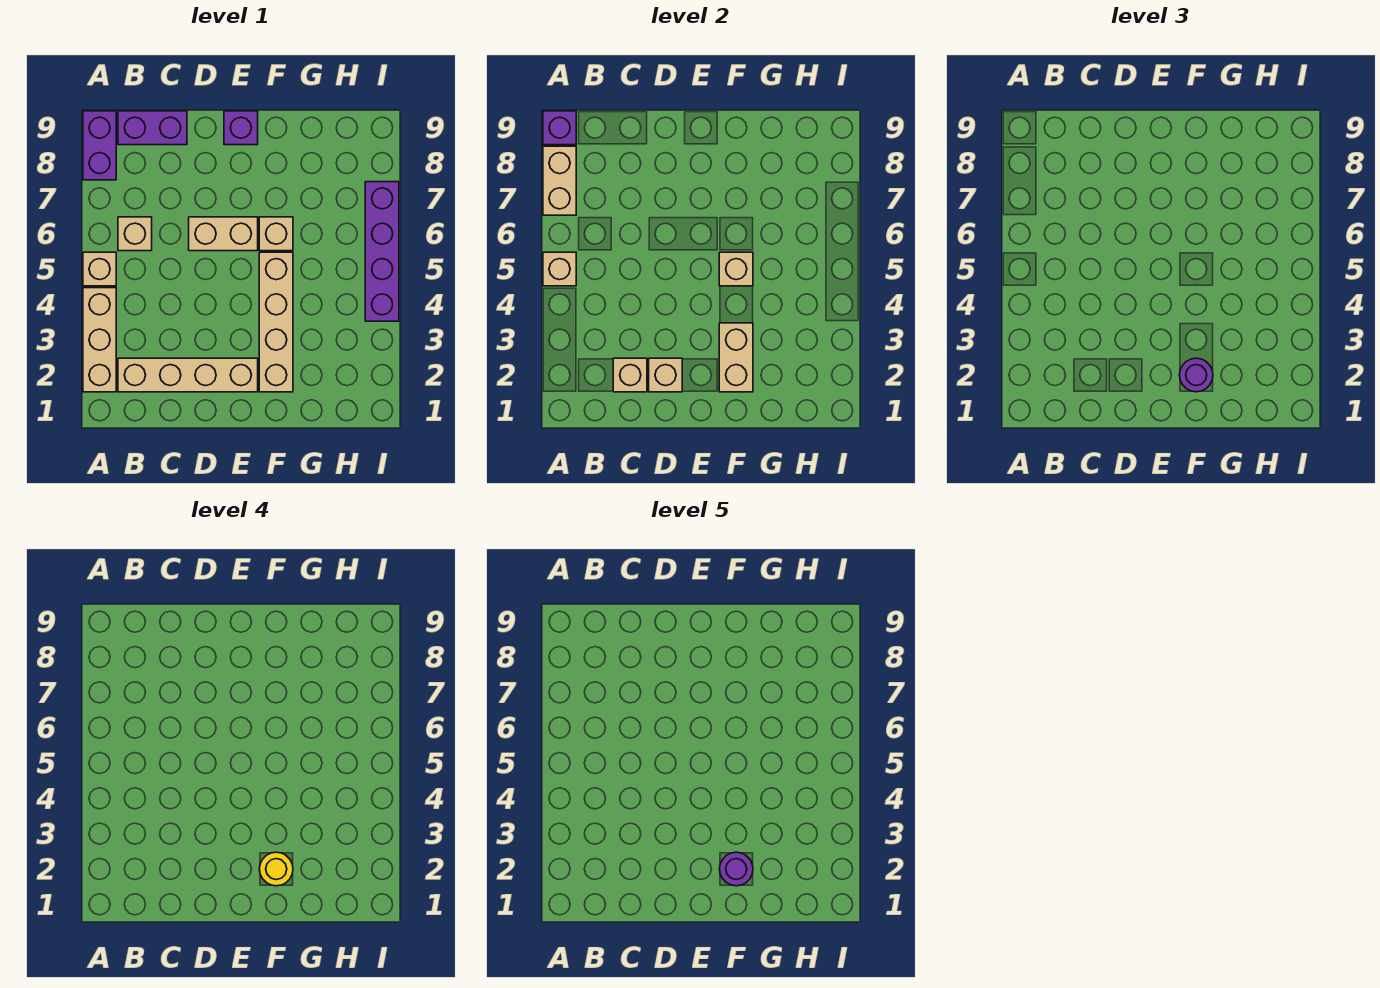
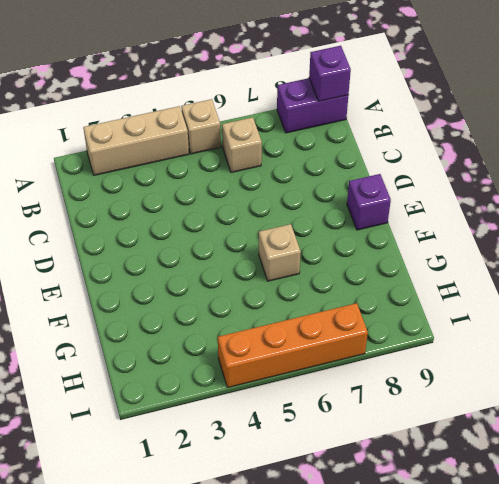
orange 1x4 brick [218,303,368,388] -> purple 1x4 brick [365,182,399,321]
none -> tan 1x4 brick [118,358,258,392]
none -> purple 1x2 brick [118,111,187,145]
none -> tan 1x2 brick [189,217,258,251]

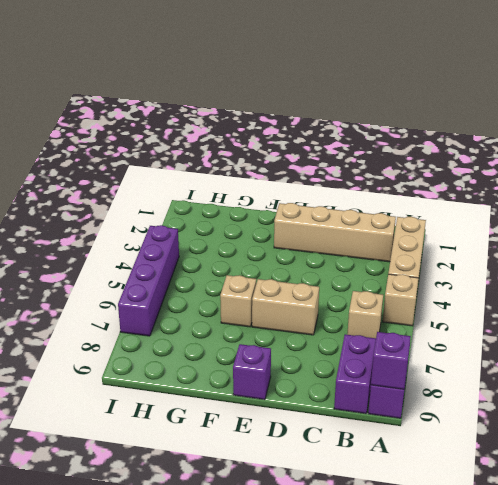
purple 1x2 brick [334,334,376,414] -> purple 1x2 brick turned to [118,111,187,145]
none -> tan 1x4 brick [259,252,293,392]
none -> tan 1x1 brick [543,252,576,286]
none -> tan 1x2 brick [543,146,576,215]

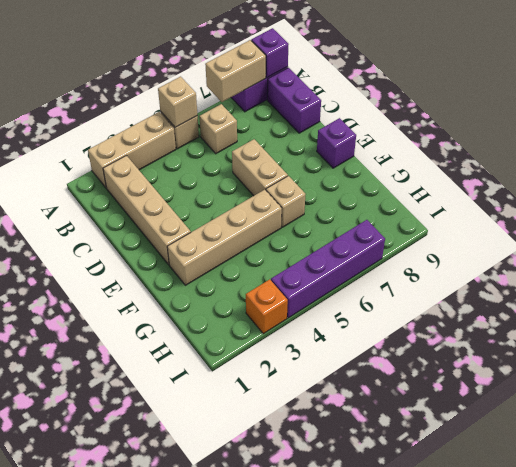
orange 1x1 brick [246,279,288,334] -> none
none -> tan 1x1 brick [613,358,647,392]
none -> tan 1x1 brick [649,358,682,392]
none -> tan 1x2 brick [719,323,753,392]

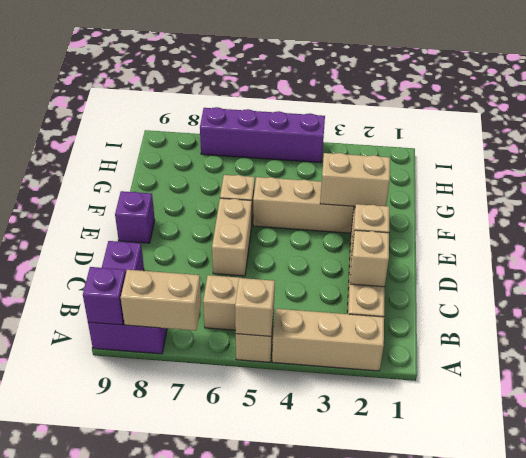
none -> tan 1x1 brick [719,252,753,286]
none -> purple 1x1 round brick [1180,358,1213,392]
none -> yellow 1x1 round brick [260,852,293,886]

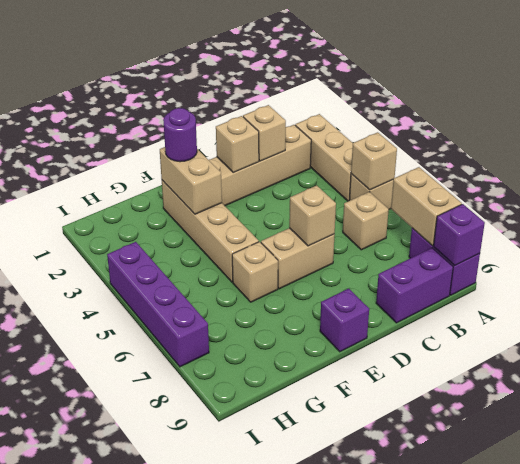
tan 1x1 brick [289,185,336,246] -> tan 1x1 brick moved to [719,252,753,286]
none -> yellow 1x1 round brick [260,852,293,886]
none -> purple 1x1 round brick [720,852,753,886]

